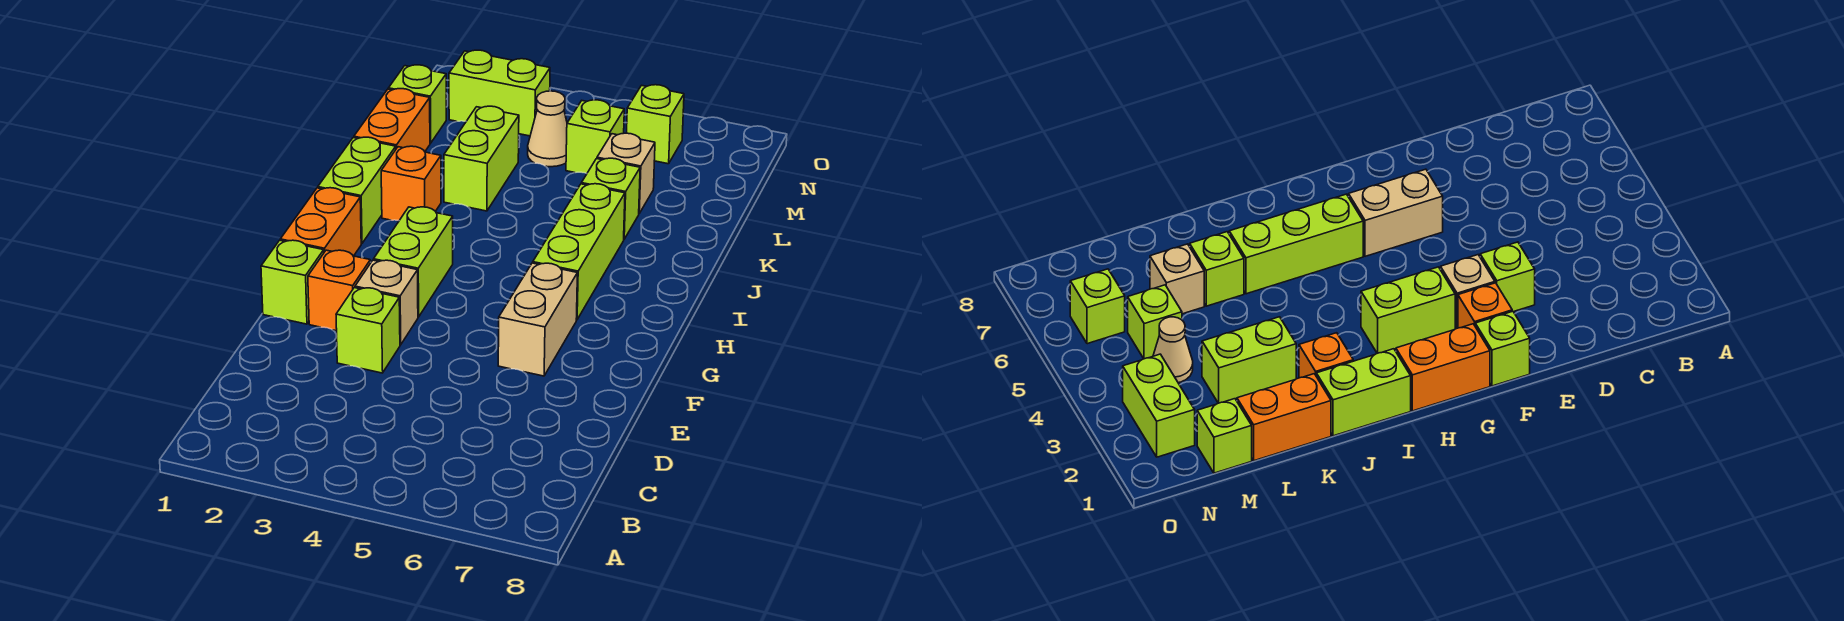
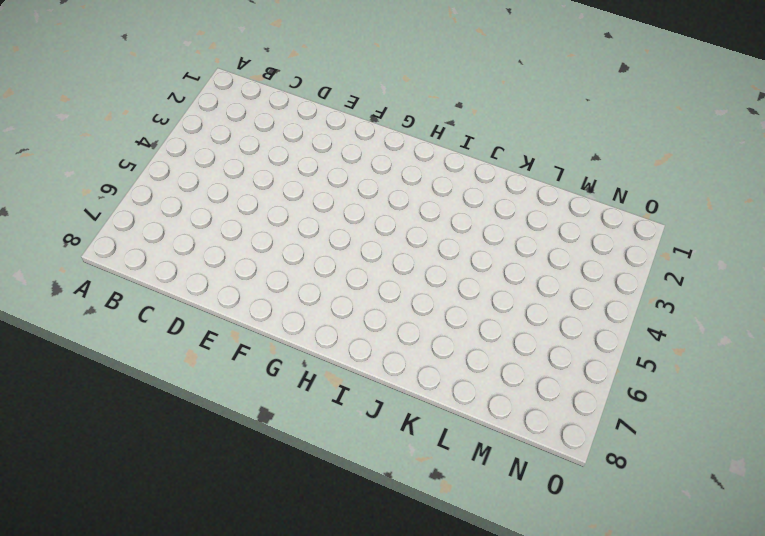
none -> lime 1x1 brick [336,288,400,373]
none -> lime 1x1 brick [261,240,324,324]
none -> orange 1x1 brick [308,250,370,331]

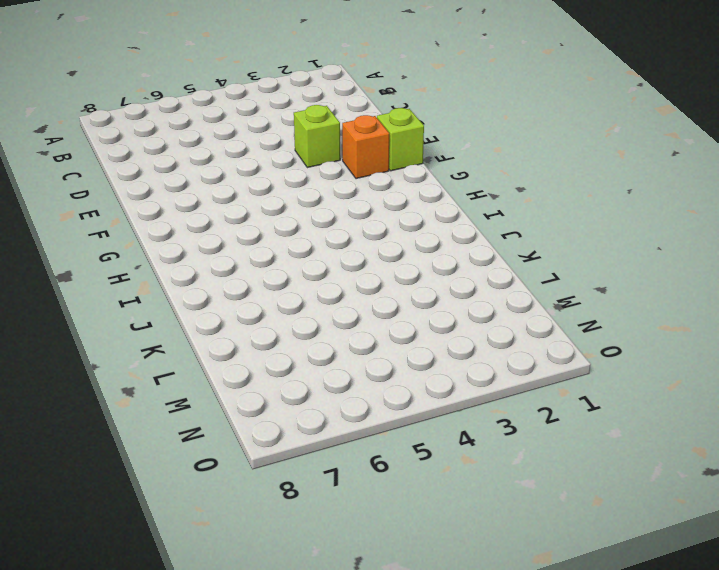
none -> tan 1x1 brick [355,260,418,345]
none -> tan 1x2 brick [498,263,577,376]
none -> orange 1x2 brick [280,188,361,256]

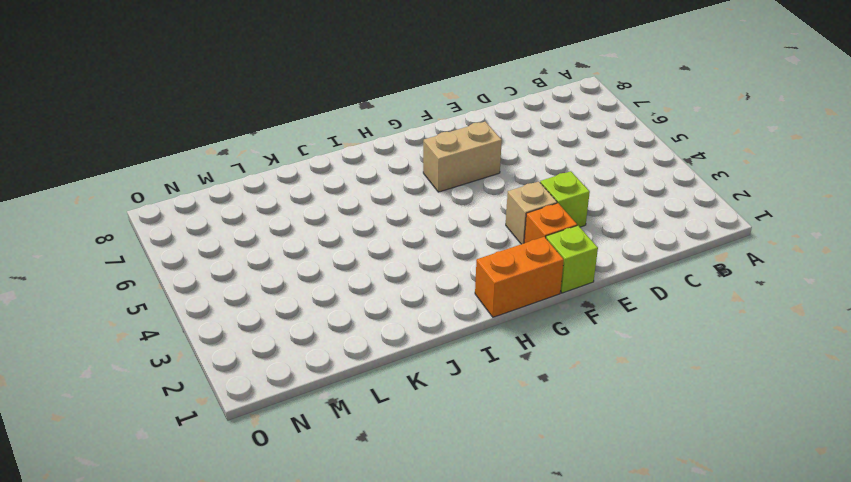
none -> lime 1x2 brick [374,207,453,317]
none -> lime 1x3 brick [533,184,625,320]
none -> lime 1x2 brick [318,137,396,244]

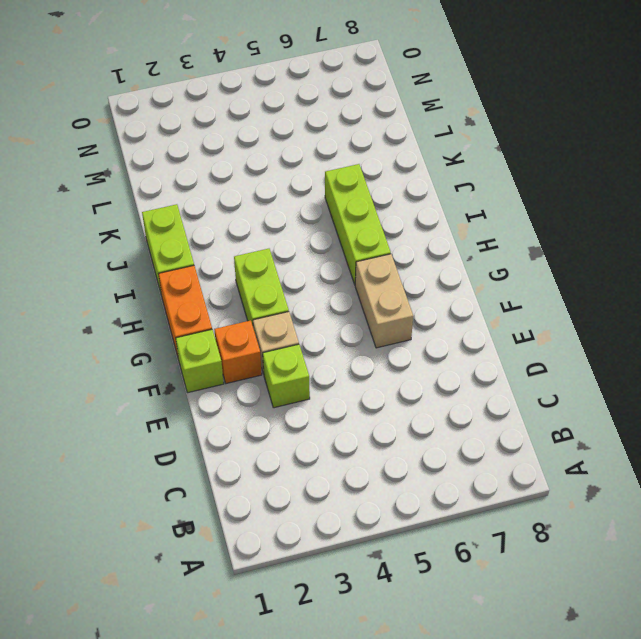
none -> orange 1x1 brick [381,146,441,220]
none -> orange 1x2 brick [354,89,430,151]
none -> lime 1x2 brick [444,106,519,211]

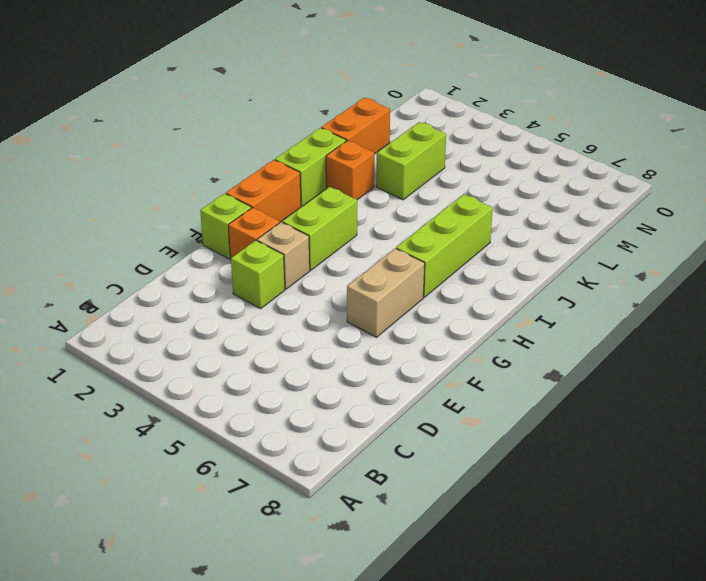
none -> lime 1x1 brick [581,158,640,239]
none -> tan 1x1 brick [597,133,655,213]
none -> lime 1x1 brick [388,65,446,143]

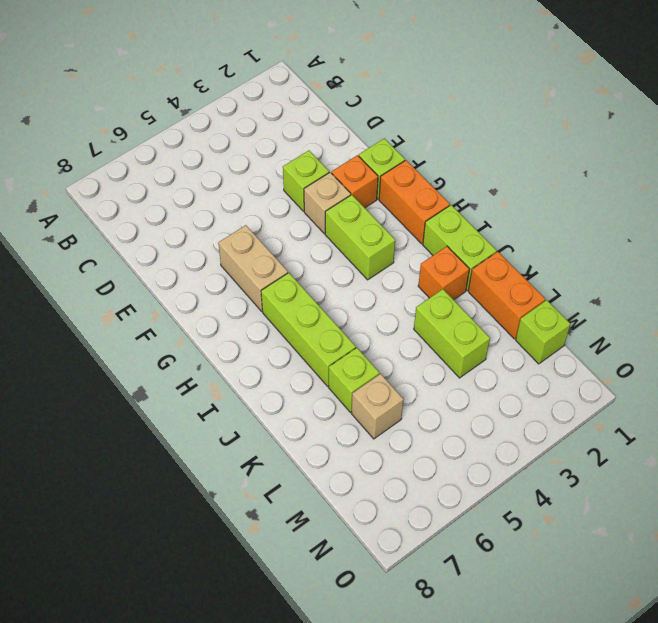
none -> tan 1x1 cone [528,91,567,167]
none -> lime 1x1 brick [566,100,624,173]
none -> lime 1x2 brick [449,50,550,136]

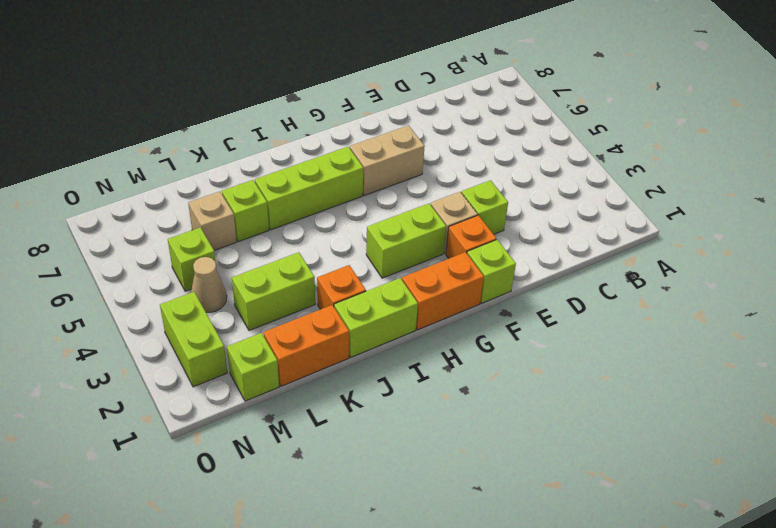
none -> lime 1x1 brick [627,85,684,164]

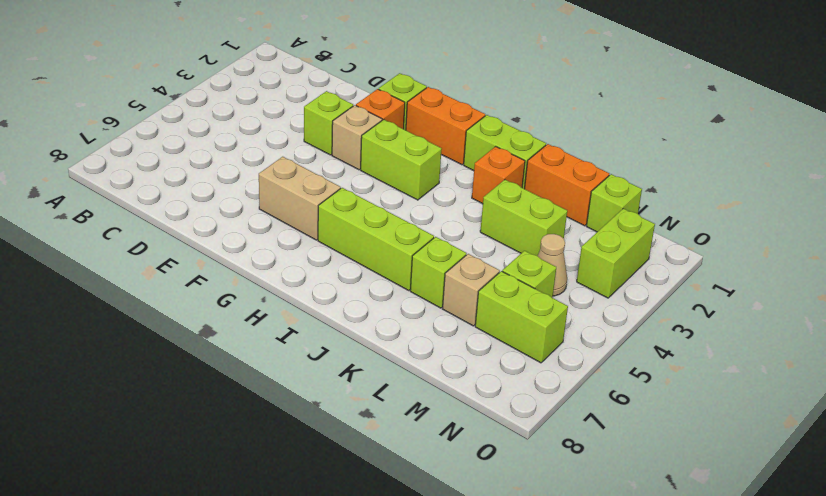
lime 1x2 brick [475,271,568,363] -> lime 1x1 brick [627,85,684,164]

